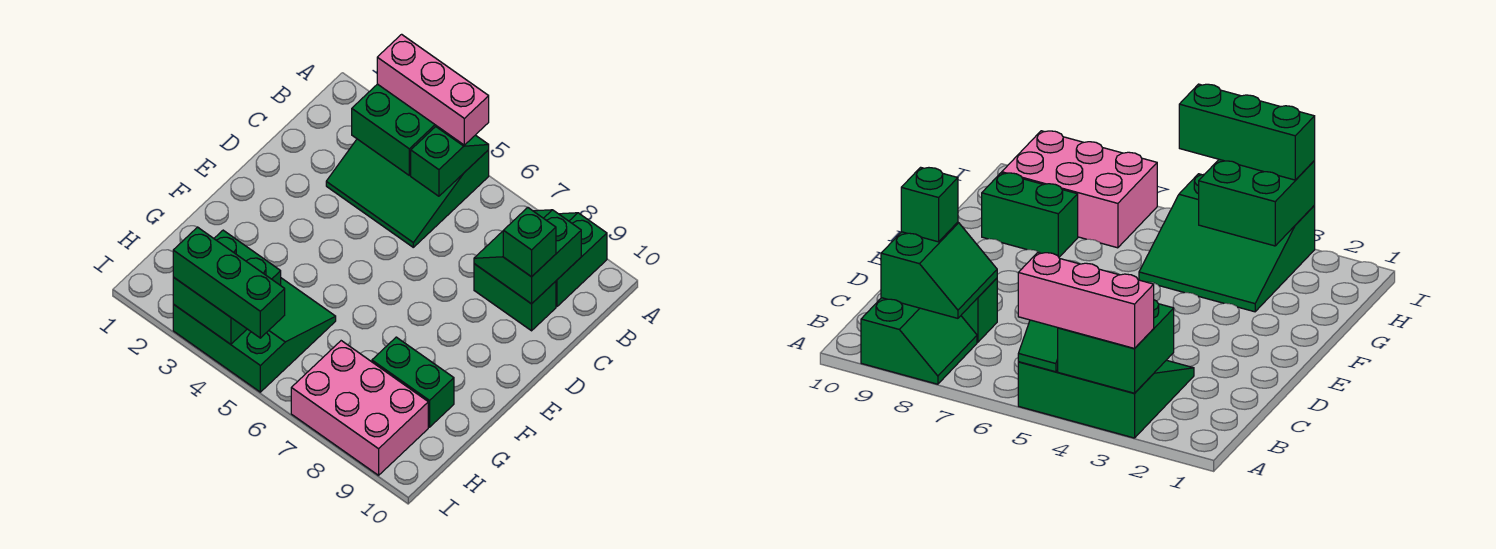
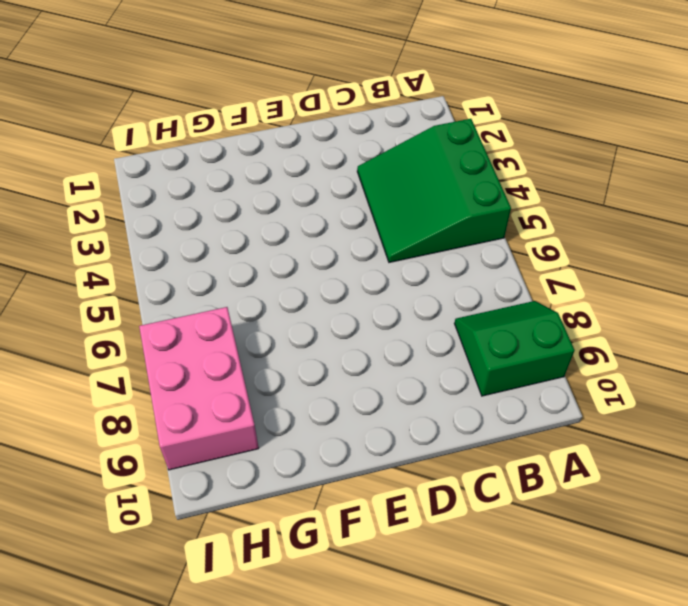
none -> green 1x2 brick [474,264,556,331]
none -> green 3x3 slope [173,278,336,392]
none -> green 1x2 brick [372,337,454,427]

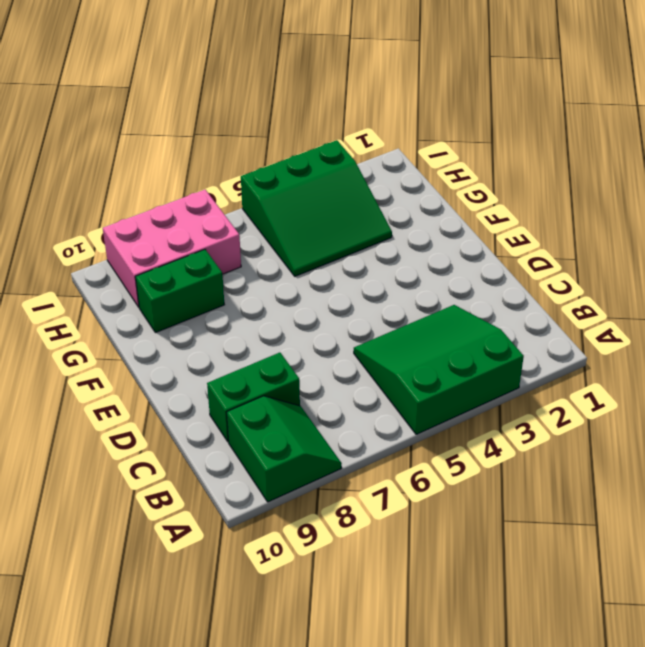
none -> green 2x2 brick [352,84,436,175]
none -> green 1x2 slope [411,126,489,196]
none -> green 2x2 slope [474,210,581,304]

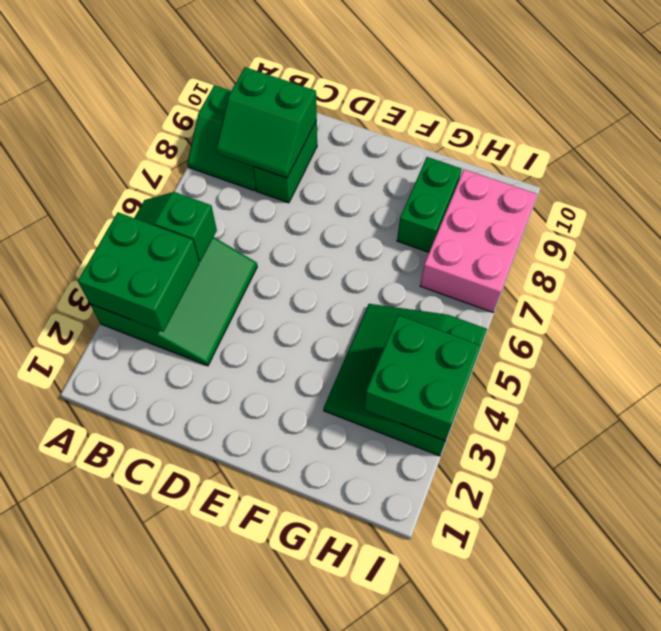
none -> pink 1x3 brick [377,34,489,145]
none -> green 1x1 brick [503,208,556,277]
none -> green 1x3 brick [173,227,285,338]

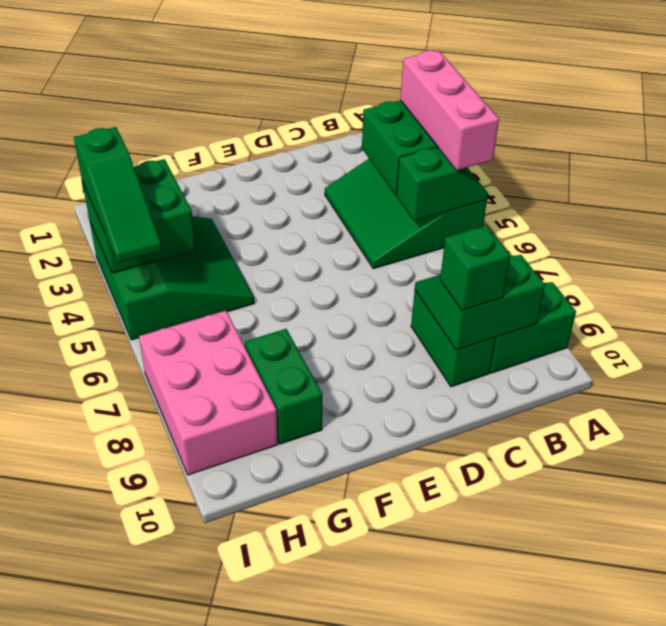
green 1x3 slope [74,127,162,263] -> green 1x3 brick [173,227,285,338]

